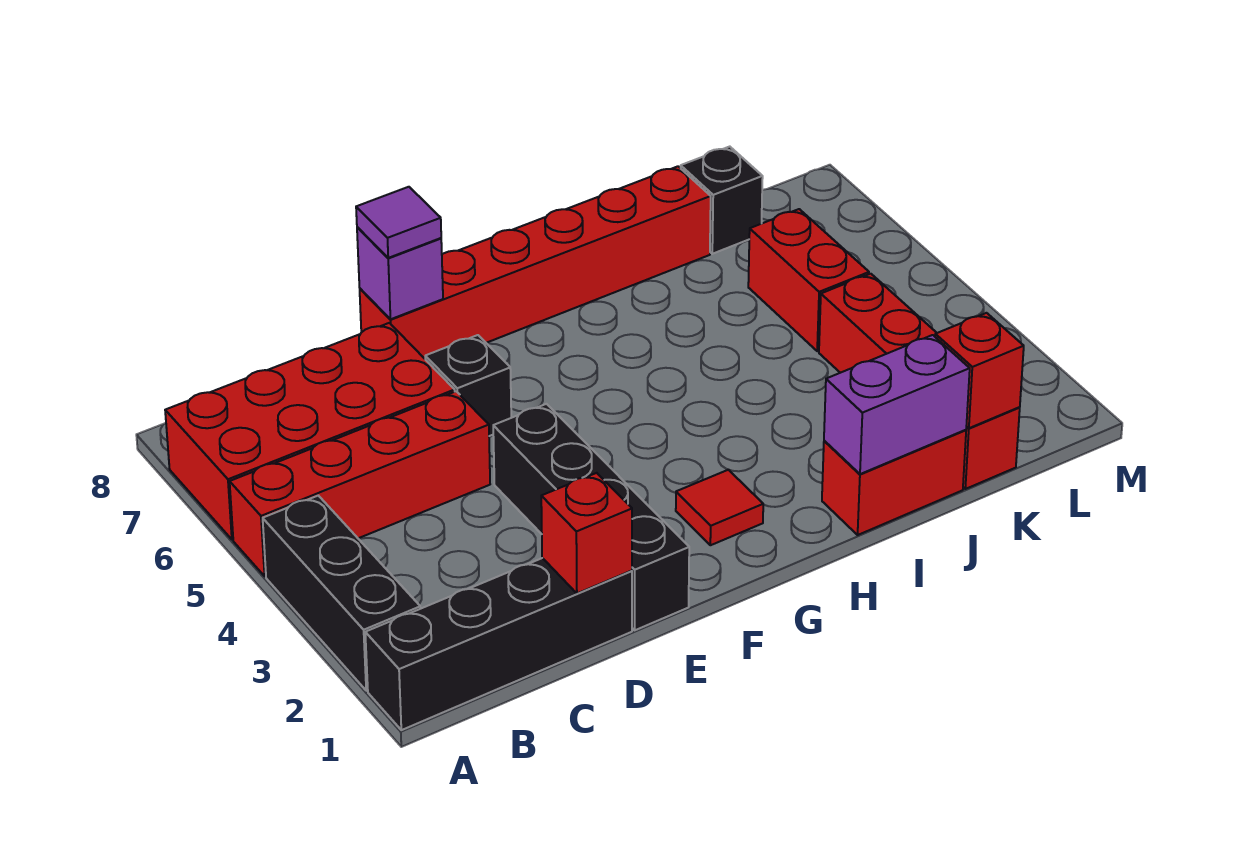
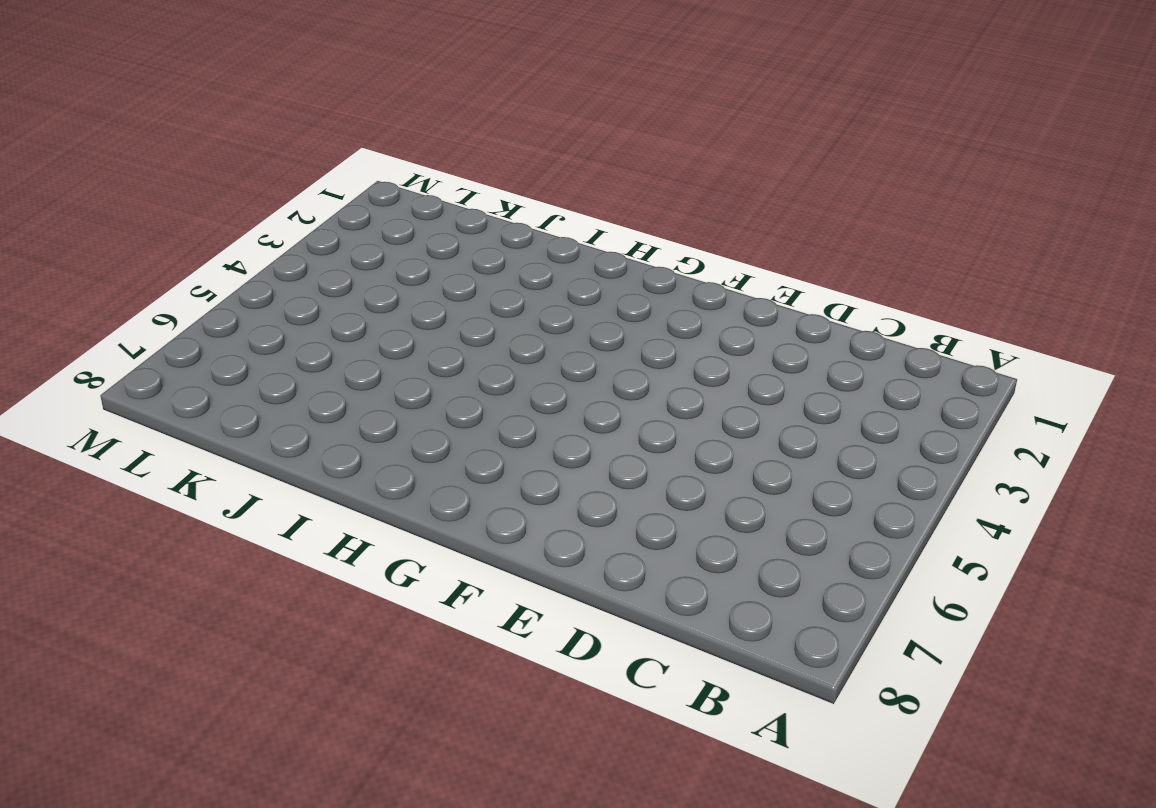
none -> black 1x4 brick [365,558,632,730]
none -> black 1x3 brick [263,496,420,691]
none -> red 1x4 brick [230,391,490,576]

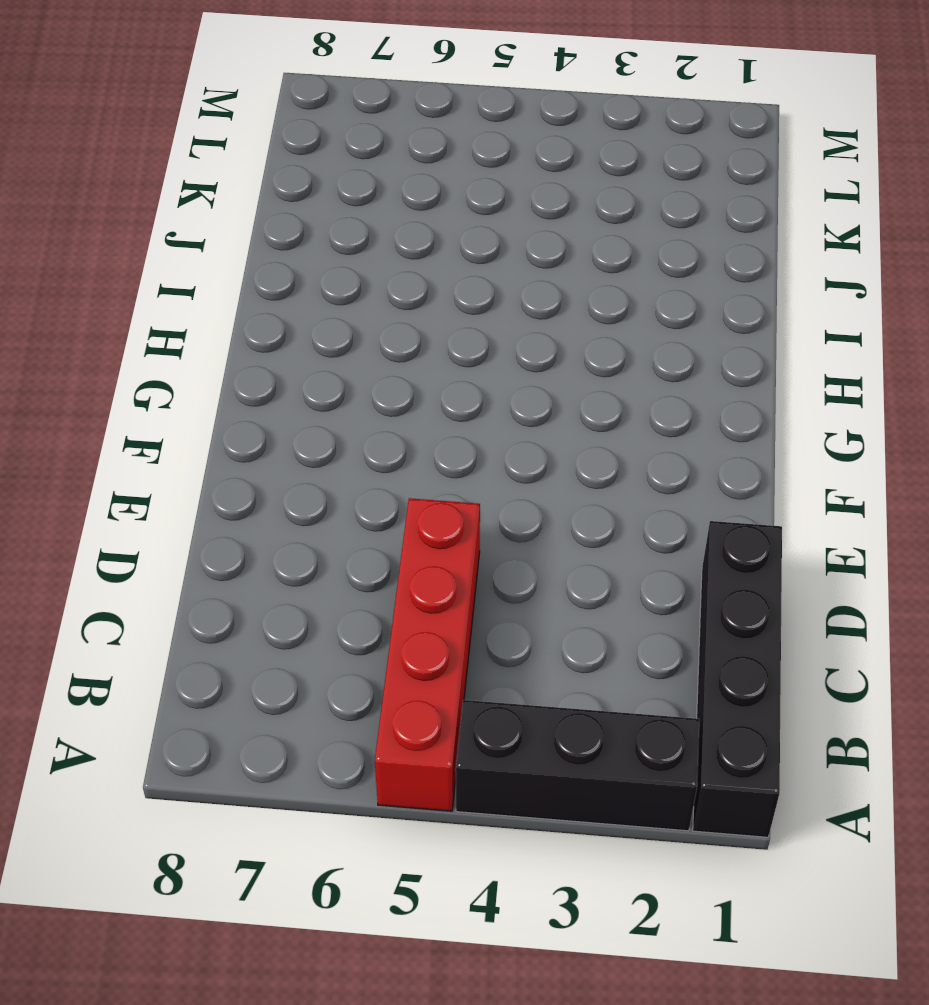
none -> red 2x4 brick [165,323,455,540]
none -> black 1x4 brick [493,404,689,630]
none -> black 1x1 brick [425,335,511,436]

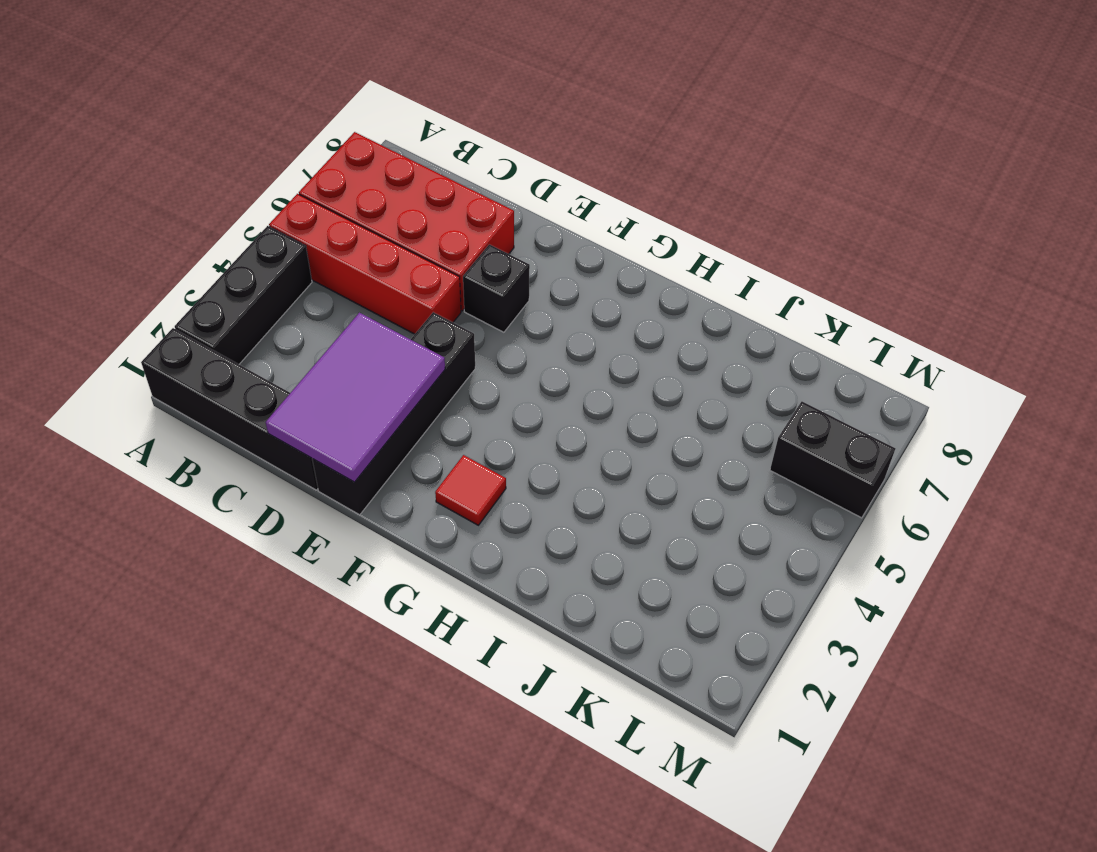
purple 2x3 tile [266,313,445,482] -> red 1x1 brick [541,473,632,593]
black 1x2 brick [770,402,896,518] -> none
none -> red 1x6 brick [360,166,711,359]
none -> red 1x2 brick [822,430,966,535]
none -> red 1x4 brick [819,274,1020,489]

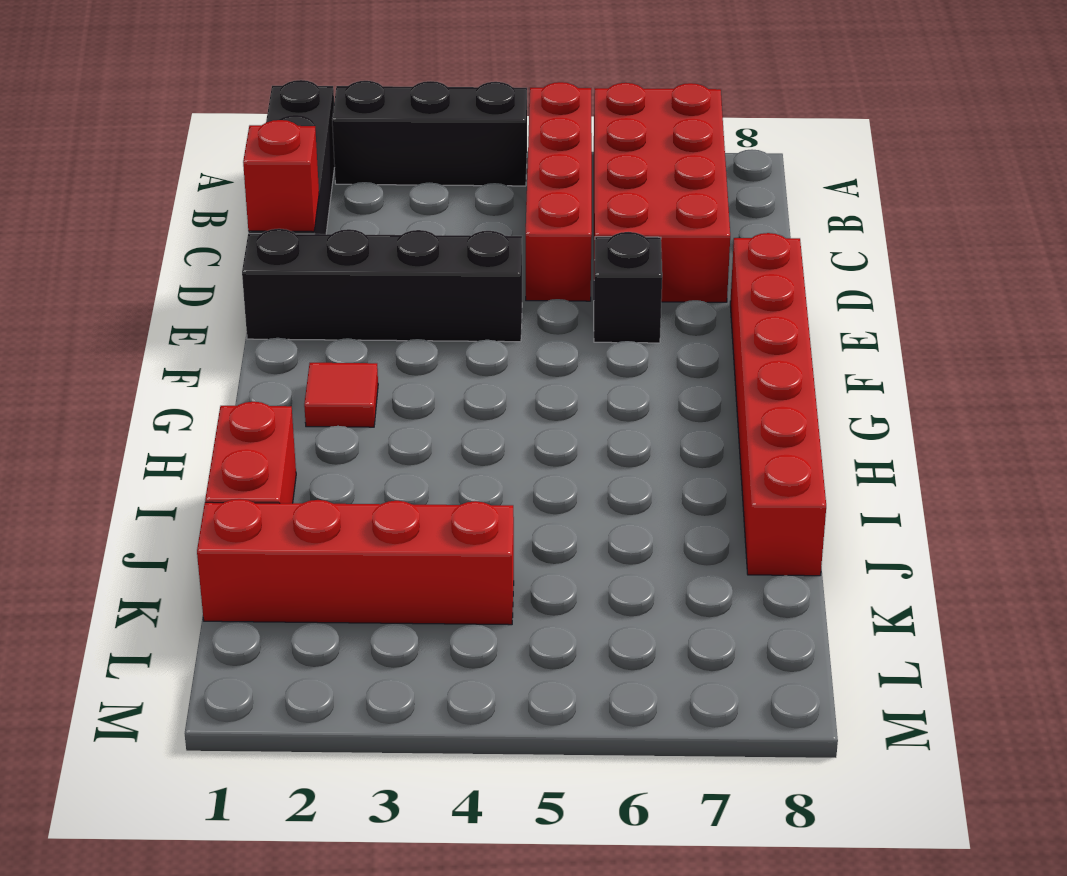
none -> red 1x2 brick [748,209,869,351]
none -> black 1x1 brick [681,147,763,254]
none -> purple 1x1 brick [357,227,443,319]

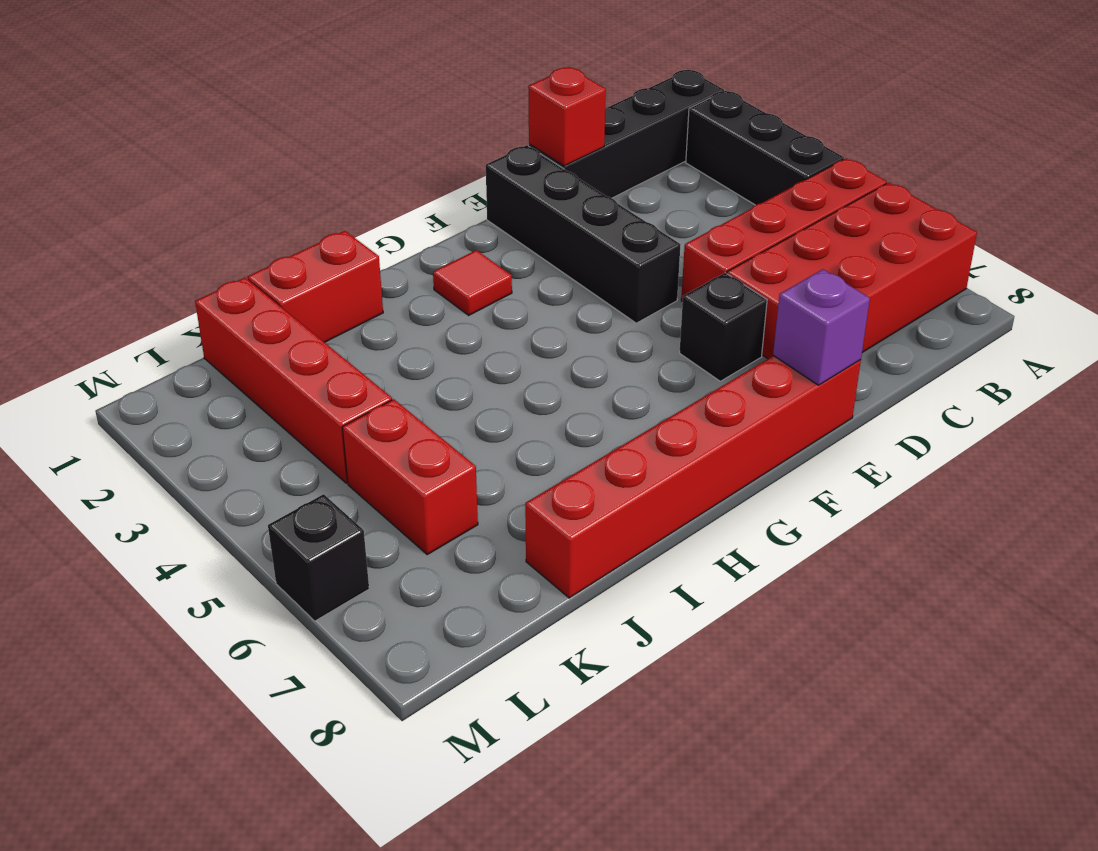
black 1x1 brick [268,494,369,621] -> black 1x1 brick moved to [681,147,763,254]
none -> purple 1x2 brick [824,335,970,474]
none -> red 1x1 brick [935,313,1024,428]
none -> purple 1x1 tile [356,187,441,258]

